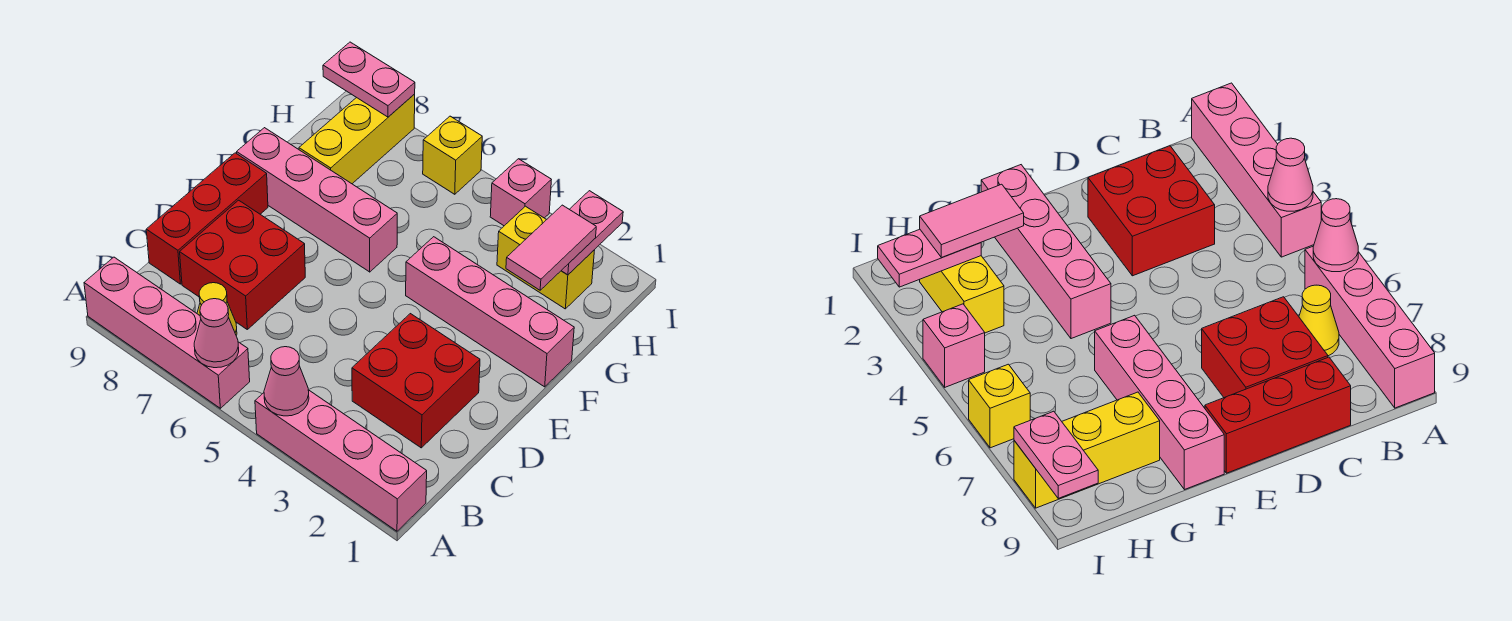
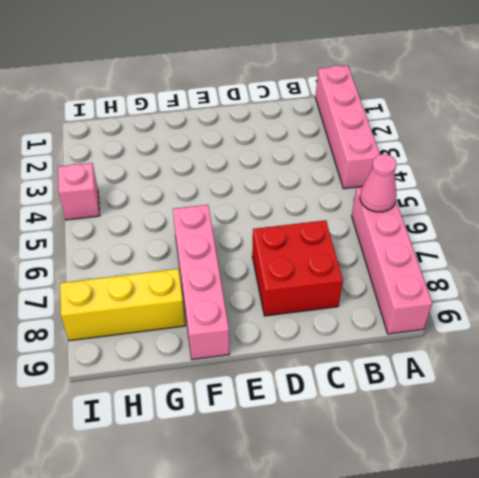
none -> yellow 1x1 cone [197,283,237,336]
none -> red 2x2 brick [352,314,480,448]
none -> red 1x3 brick [146,153,268,284]

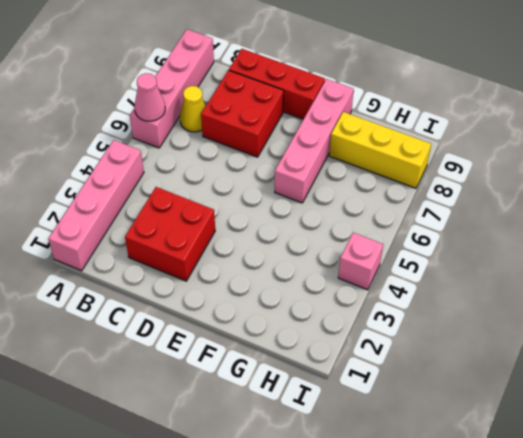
none -> pink 1x4 brick [406,237,574,387]
none -> yellow 1x2 brick [497,206,595,309]
none -> yellow 1x1 brick [423,116,482,194]

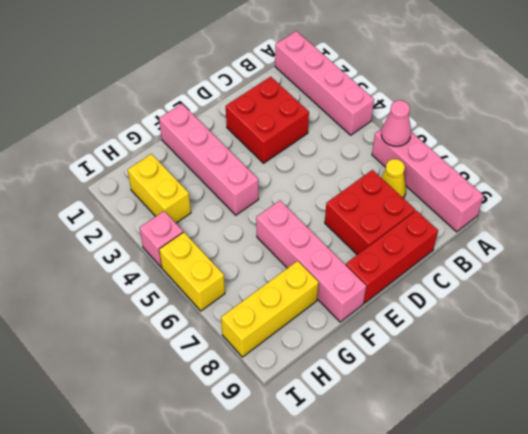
yellow 1x2 brick [159,232,225,311] -> yellow 1x1 brick [423,116,482,194]
none -> pink 1x1 cone [264,347,309,416]
none -> pink 1x2 plate [561,191,623,275]
none -> pink 1x2 plate [323,42,415,117]

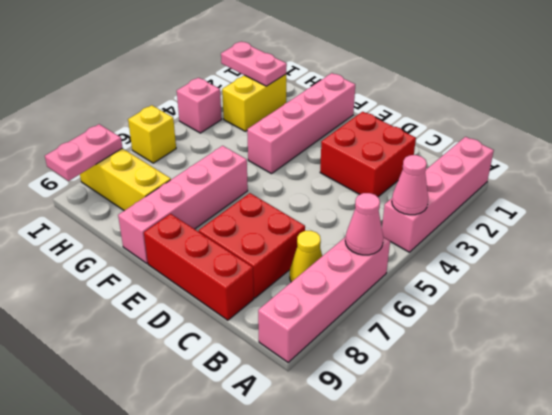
none -> pink 1x2 tile [506,205,596,290]

